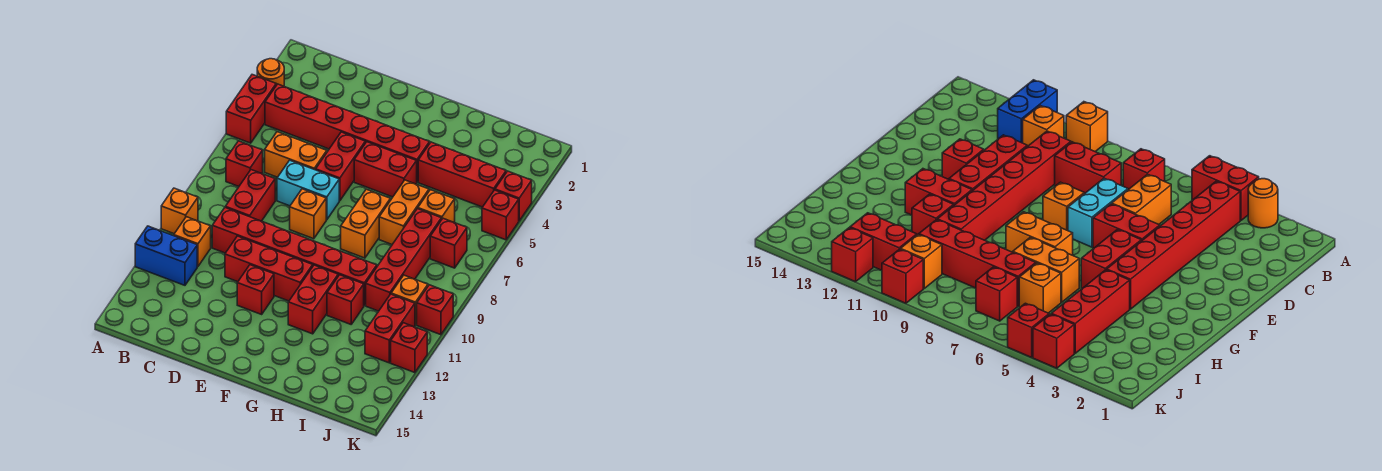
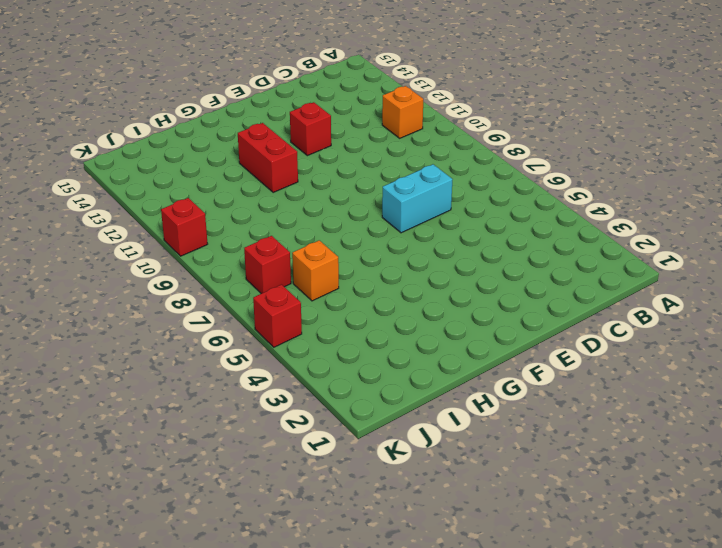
none -> orange 1x1 round brick [257,59,284,86]
none -> red 1x2 brick [226,75,276,143]
none -> orange 1x1 brick [161,188,198,234]
none -> blue 1x2 brick [135,226,197,285]

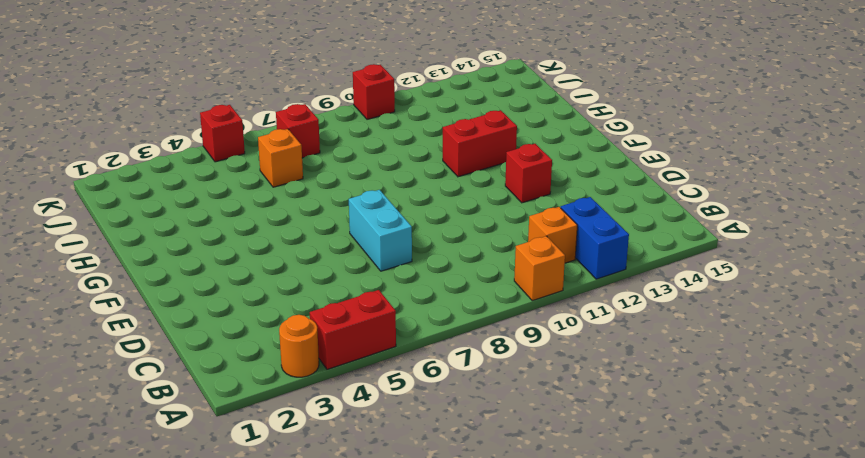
none -> red 1x6 brick [265,84,430,182]
none -> red 1x1 brick [226,141,263,186]
none -> orange 1x2 brick [265,132,327,177]
none -> red 1x2 brick [225,170,275,221]

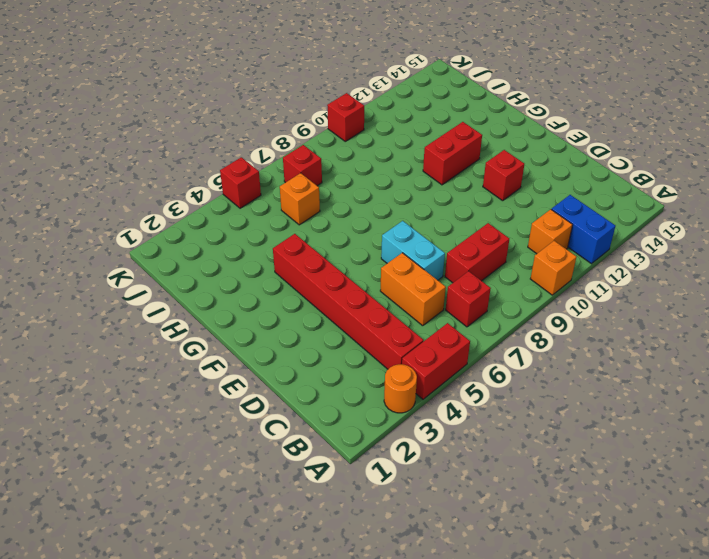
none -> red 1x6 brick [212,208,377,305]
none -> red 1x3 brick [225,236,313,301]
none -> red 1x2 brick [316,132,365,201]
none -> orange 1x1 brick [290,189,326,239]

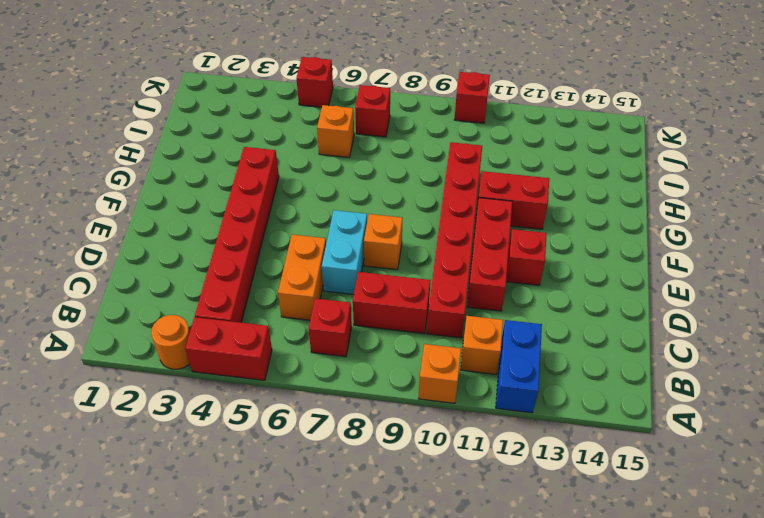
none -> red 1x2 brick [316,132,365,201]
none -> red 1x2 brick [354,142,417,197]
none -> orange 1x2 brick [341,189,390,258]
none -> red 1x3 brick [418,142,506,207]

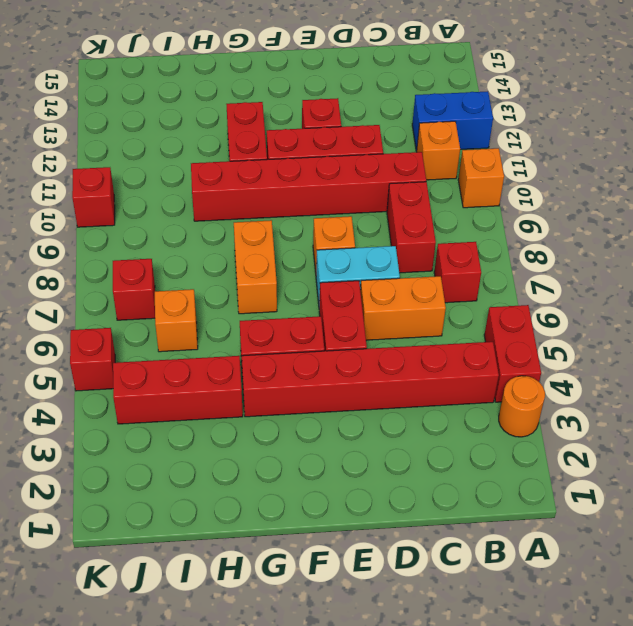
none -> orange 1x2 brick [379,180,429,244]
none -> red 1x1 brick [327,275,364,324]
none -> red 1x4 brick [366,209,442,311]
none -> orange 1x1 brick [391,275,428,325]

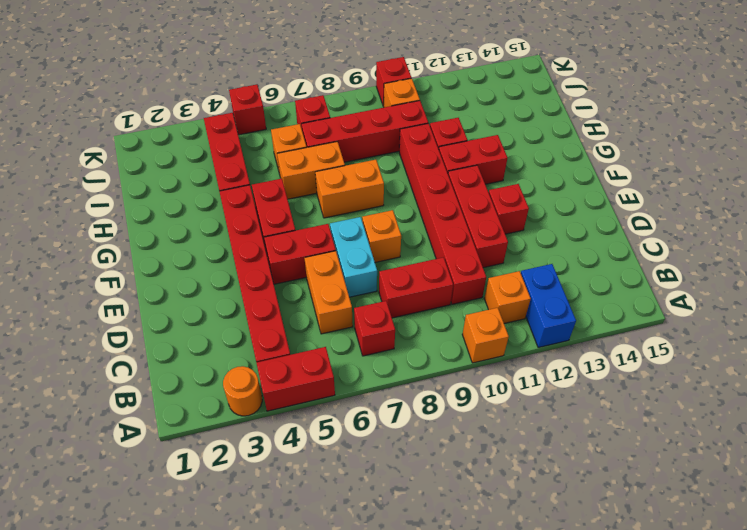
none -> red 1x2 brick [365,294,415,363]
none -> red 1x1 brick [495,171,532,221]
none -> red 1x1 brick [391,323,427,373]

